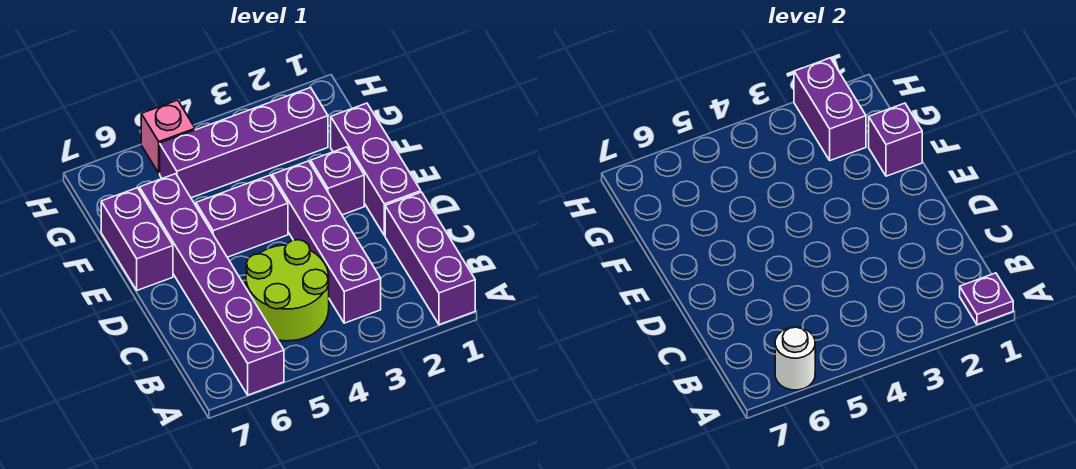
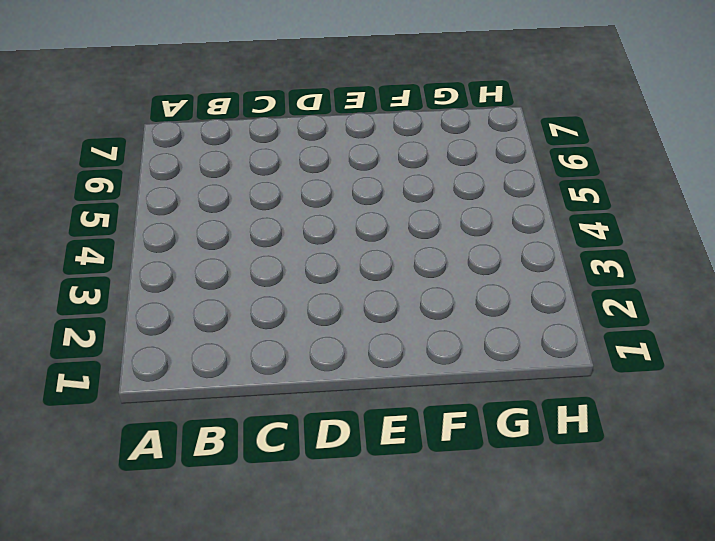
none -> purple 1x3 brick [385,192,475,325]
none -> purple 1x6 brick [139,174,284,395]
none -> purple 1x4 brick [272,161,381,323]

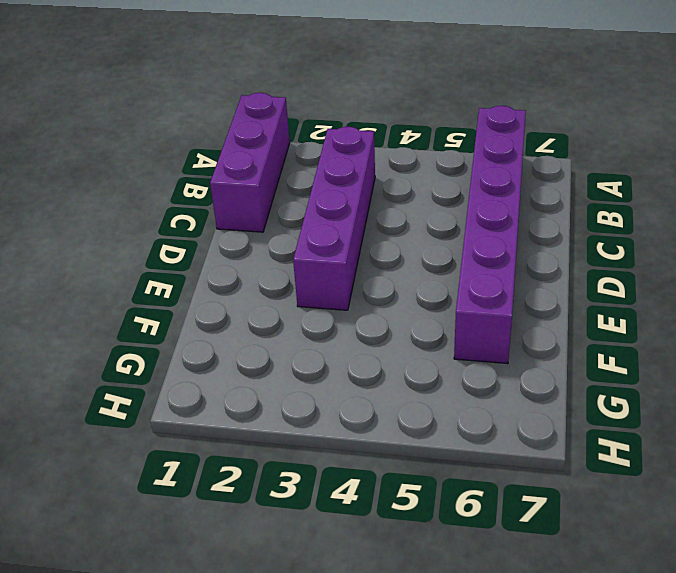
none -> lime 2x2 round brick [246,240,329,341]
none -> purple 1x3 brick [331,103,421,236]
none -> purple 1x1 brick [311,147,364,215]

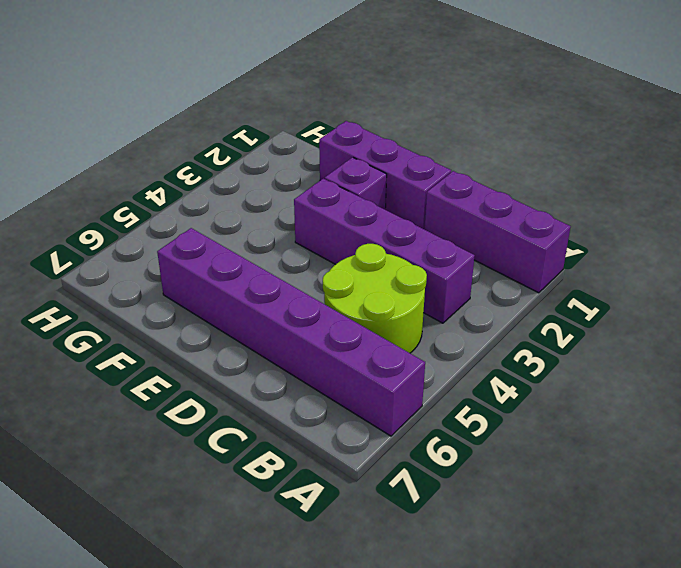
none -> purple 1x2 brick [196,175,288,257]
none -> purple 1x2 brick [101,188,173,290]
none -> purple 1x4 brick [160,88,328,198]

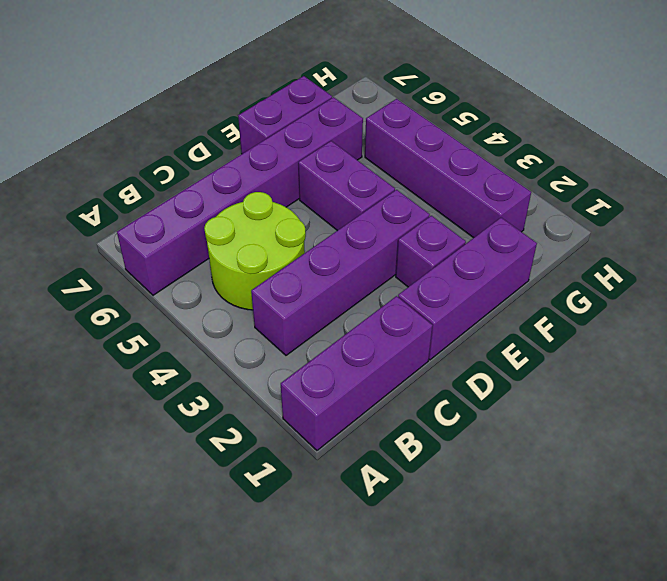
none -> pink 1x1 brick [141,100,195,173]
none -> purple 1x1 plate [960,273,1013,325]
none -> white 1x1 round brick [775,327,815,390]

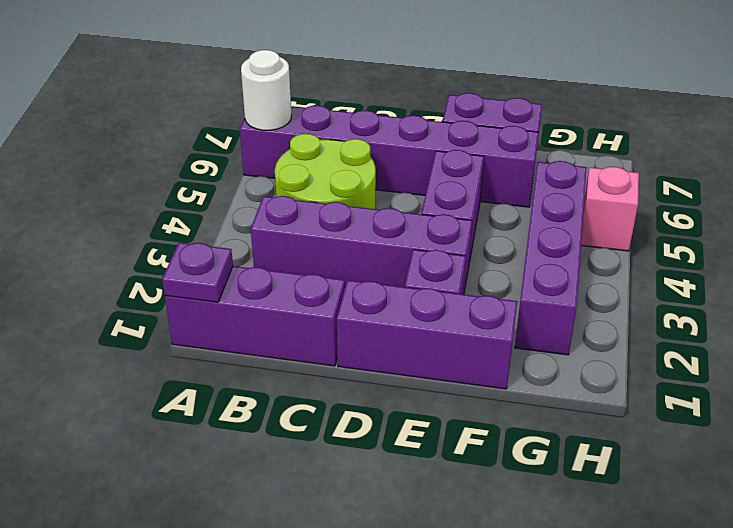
none -> purple 1x1 brick [869,103,922,176]
none -> purple 1x2 brick [794,58,866,161]

